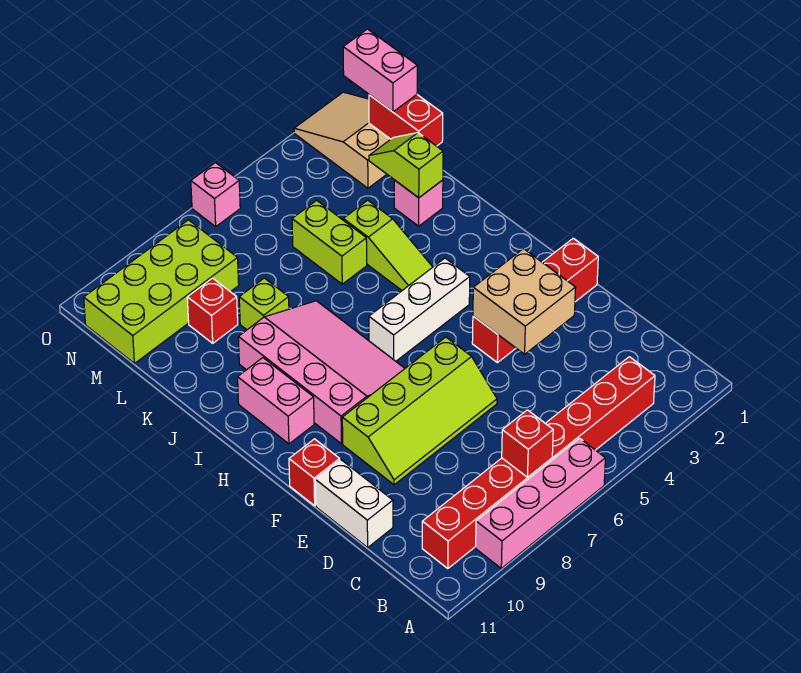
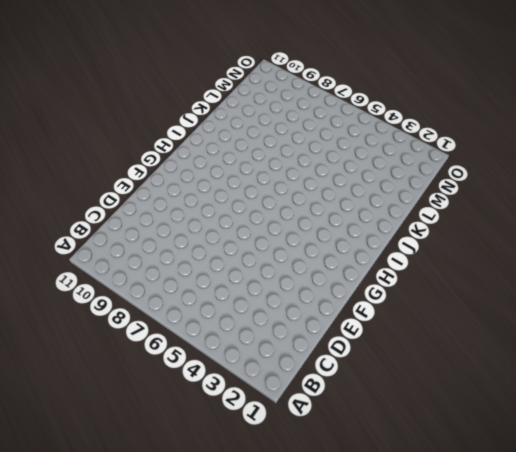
none -> pink 1x4 brick [476,438,605,568]
none -> red 1x8 brick [422,357,655,569]
none -> white 1x2 brick [315,460,393,548]

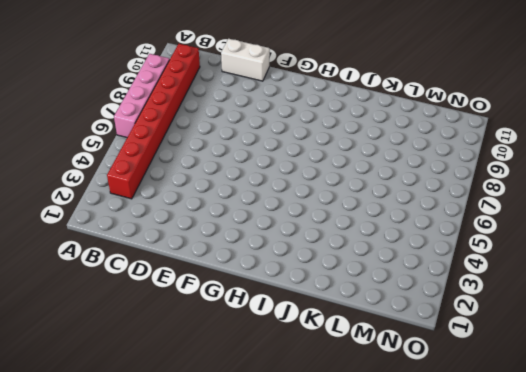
none -> lime 2x4 slope [342,337,497,485]
none -> red 1x4 brick [472,238,598,363]
none -> red 1x1 brick [289,439,340,506]

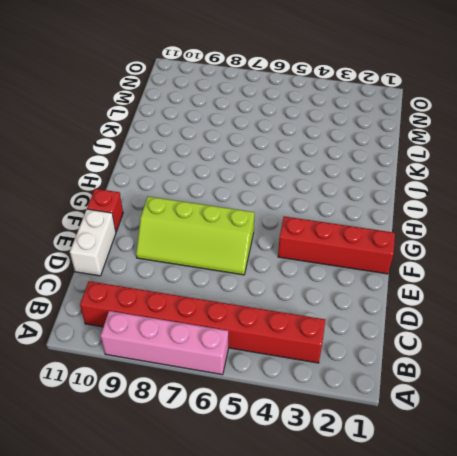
none -> pink 3x4 slope [238,301,405,444]
none -> white 1x3 brick [369,258,470,361]
none -> pink 1x2 brick [238,358,314,444]

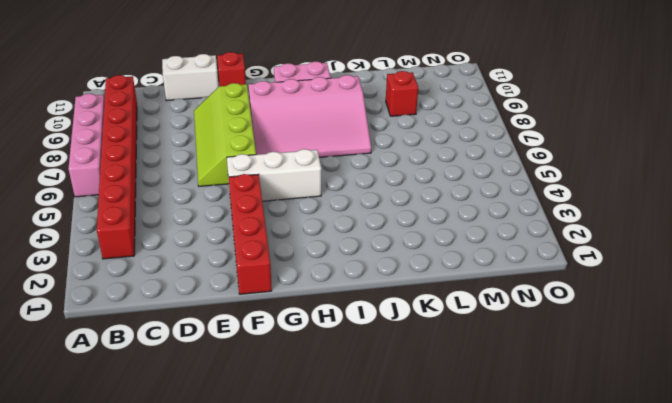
white 1x3 brick [227,149,321,201] -> white 1x3 brick turned to [369,258,470,361]
none -> lime 1x3 slope [343,200,432,290]
none -> pink 1x1 brick [394,180,443,226]
none -> lime 1x2 brick [292,200,367,284]

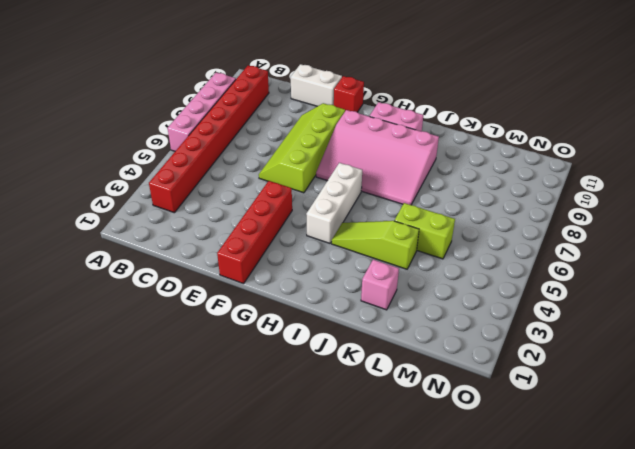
none -> lime 1x1 brick [239,278,289,330]
none -> red 1x1 brick [187,278,238,343]
none -> tan 2x3 slope [294,92,391,188]

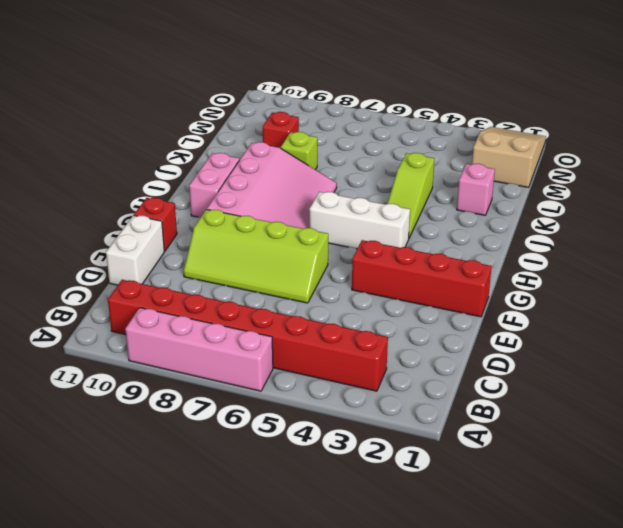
none -> lime 1x2 brick [292,200,367,284]
none -> lime 2x4 brick [84,220,239,363]
none -> pink 1x1 brick [191,163,240,226]

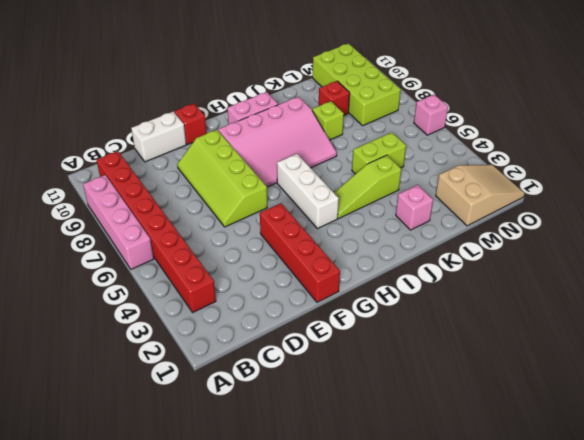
none -> red 1x1 brick [502,410,553,478]
none -> tan 2x2 brick [473,249,576,354]
none -> lime 1x2 slope [369,133,443,198]

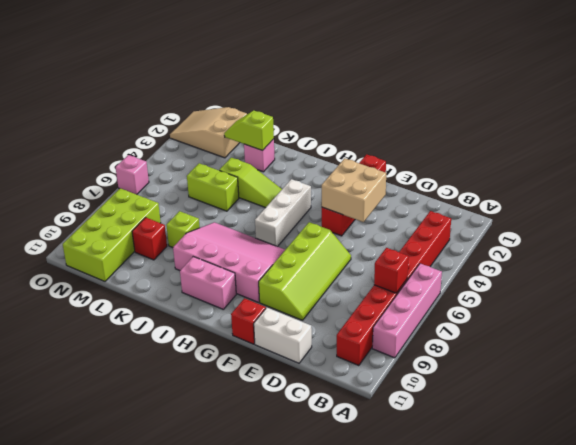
none -> red 1x2 brick [369,95,443,146]
none -> pink 1x2 brick [343,29,417,112]

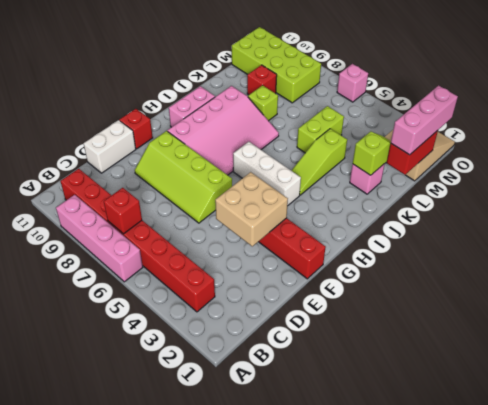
pink 1x3 brick [391,86,458,155] -> pink 1x2 brick [343,29,417,112]

